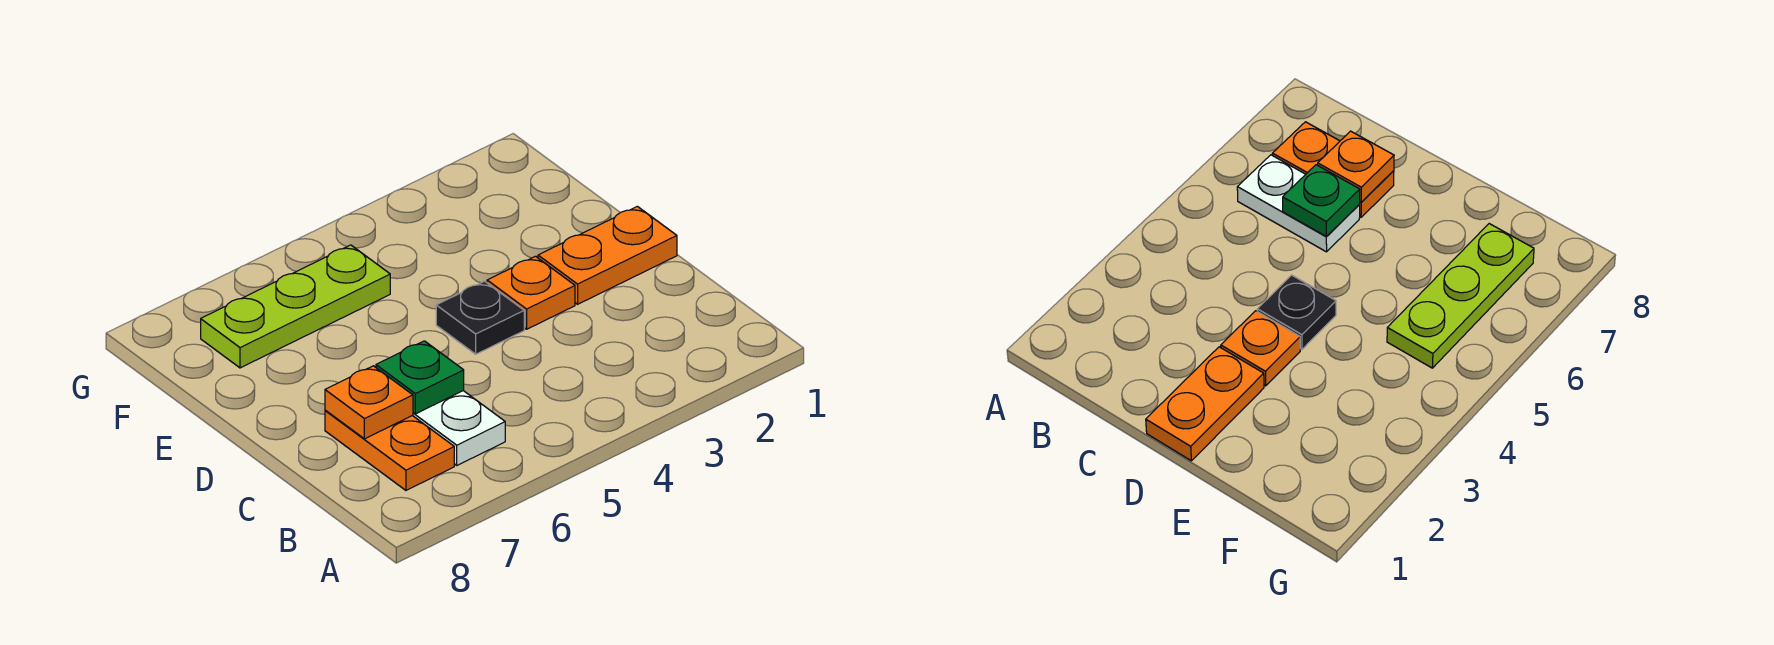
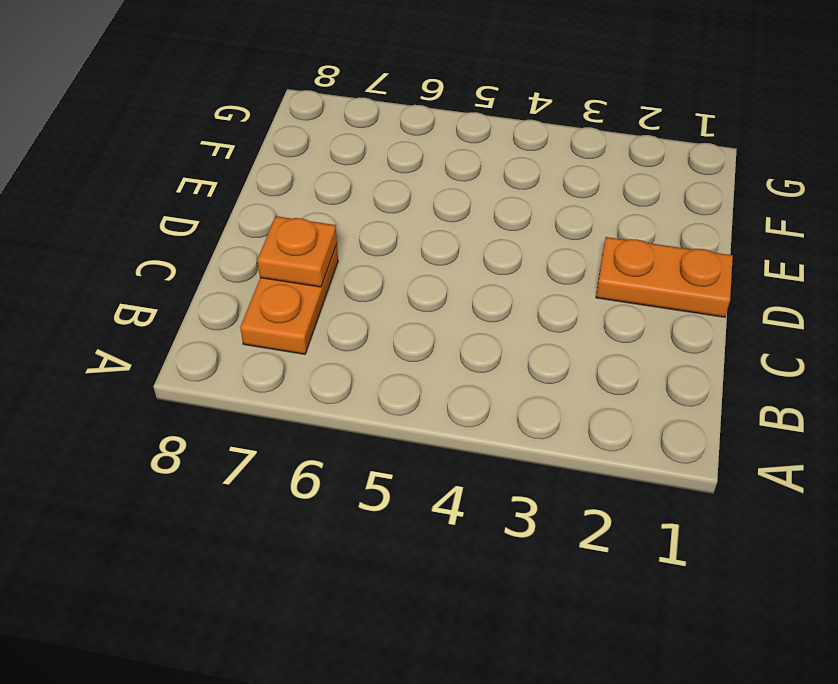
none -> white 1x2 plate [413,391,505,465]
none -> orange 1x1 plate [487,256,575,329]

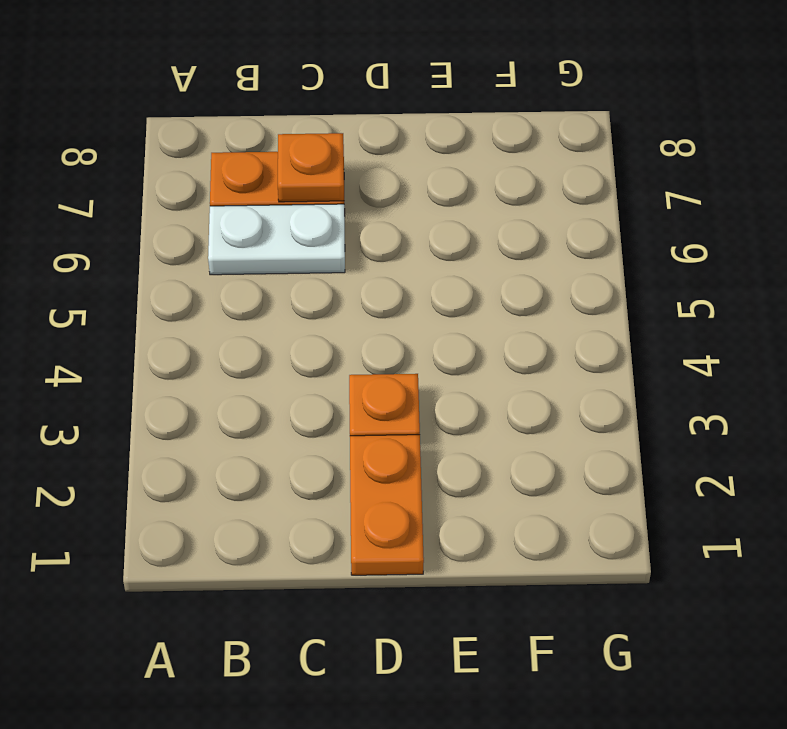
none -> black 1x1 plate [436,281,524,354]
none -> lime 1x3 plate [201,245,390,368]

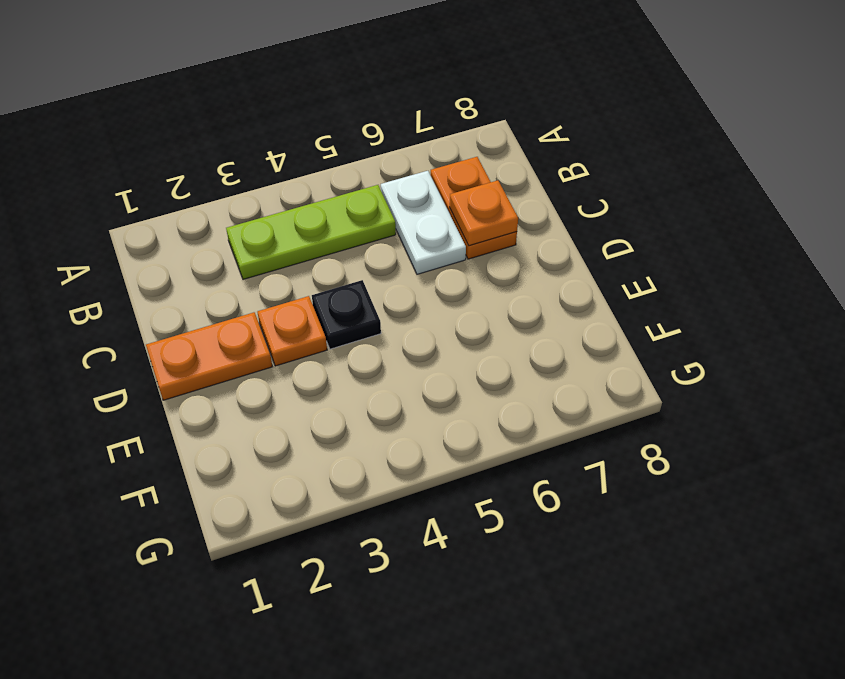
lime 1x3 plate [226,185,396,279] -> lime 1x3 plate moved to [201,245,390,368]
none -> green 1x1 plate [376,341,464,414]

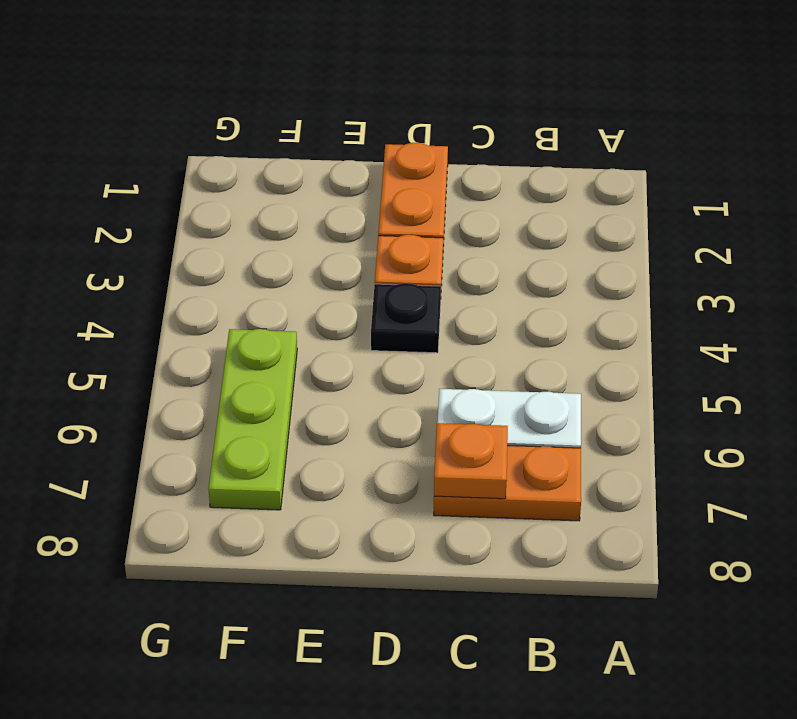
none -> green 1x1 plate [376,341,464,414]

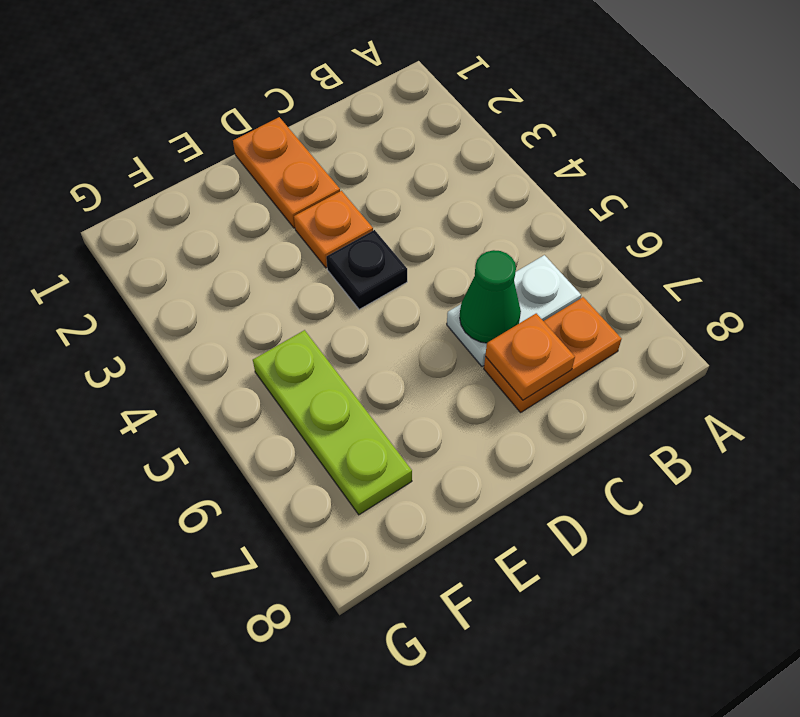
green 1x1 cone [460,250,521,343] -> green 1x1 plate [376,341,464,414]

